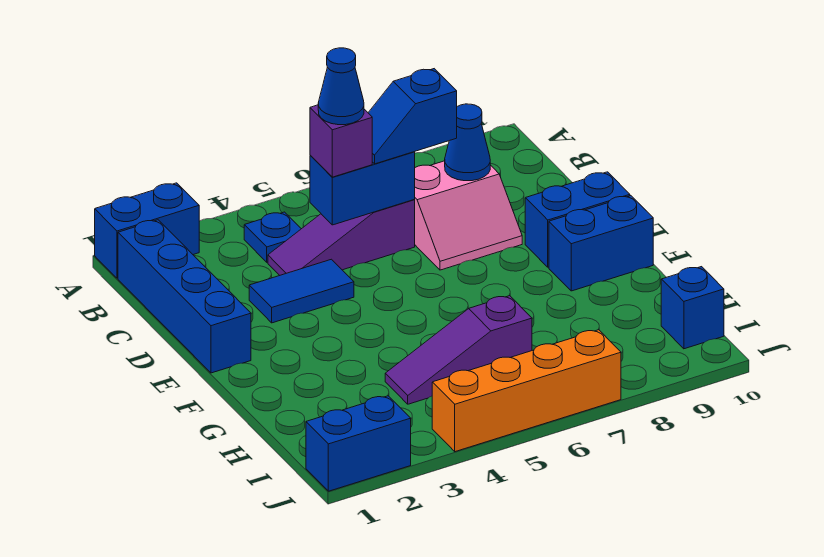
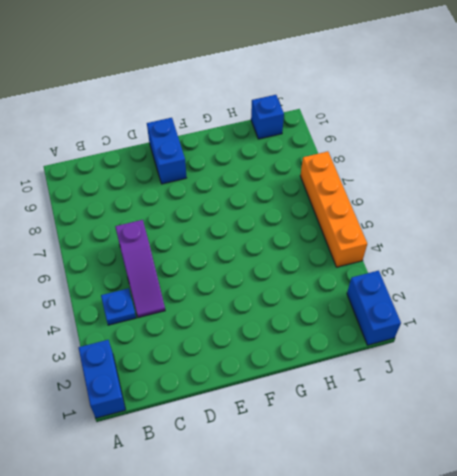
none -> blue 1x4 brick [118,220,251,373]
none -> pink 2x2 slope [414,161,522,270]
none -> blue 1x2 tile [249,259,354,323]

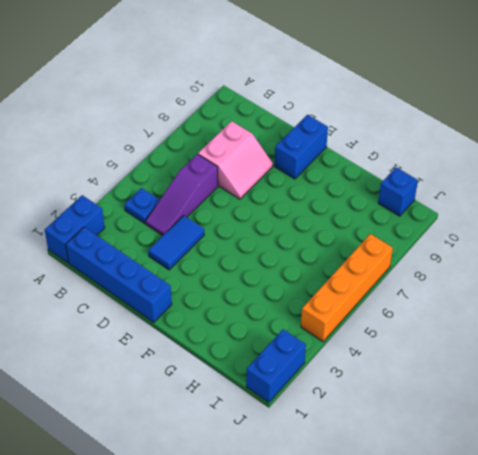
none -> blue 1x2 brick [549,196,653,291]
none -> purple 1x3 slope [385,296,532,404]
none -> blue 1x2 brick [310,152,415,225]

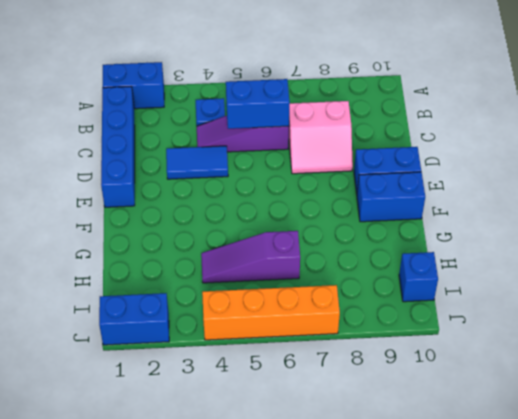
none -> blue 1x1 cone [445,104,490,181]
none -> purple 1x1 brick [310,105,372,177]
none -> blue 1x2 slope [368,69,457,164]

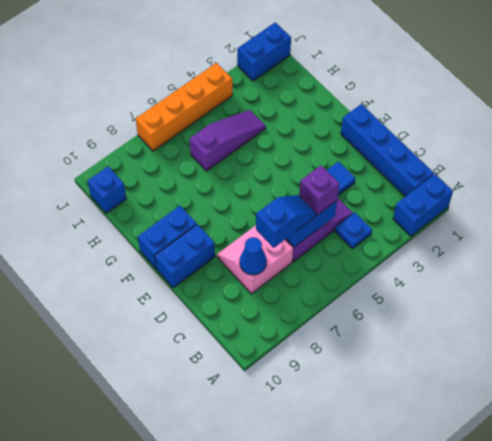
none -> blue 1x1 cone [318,48,364,125]

